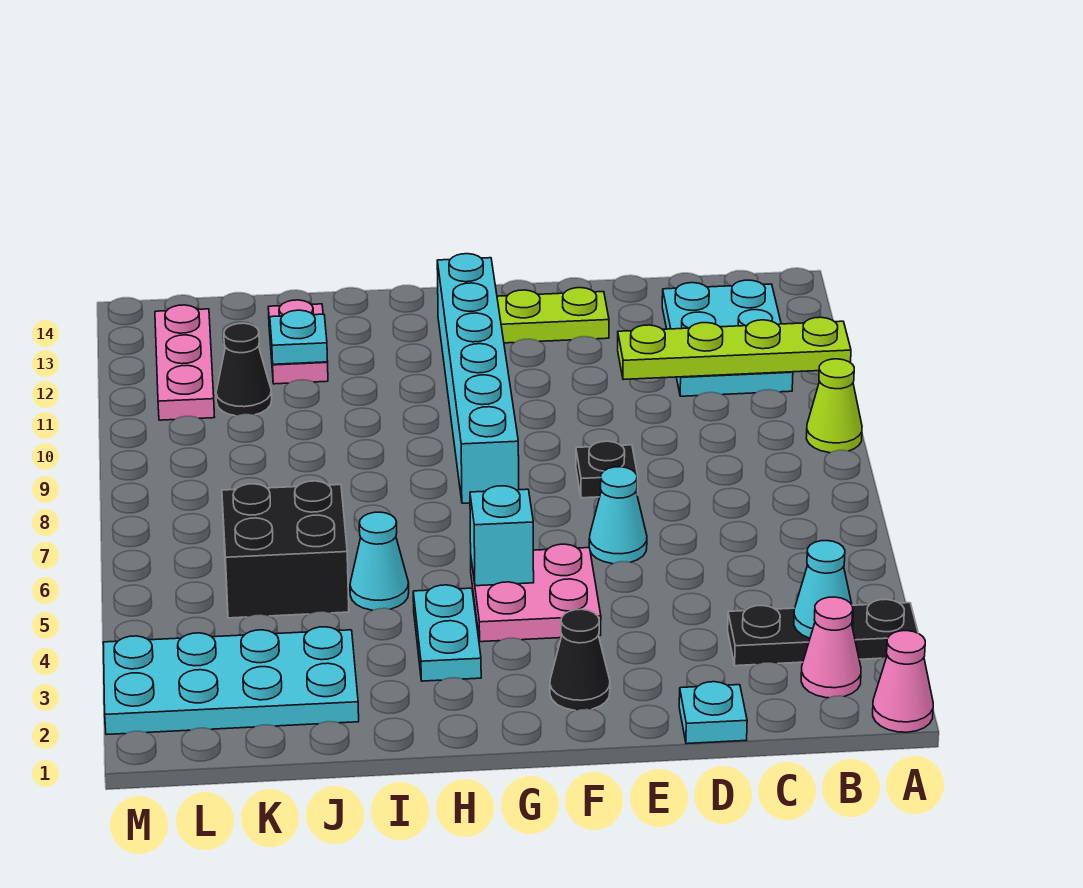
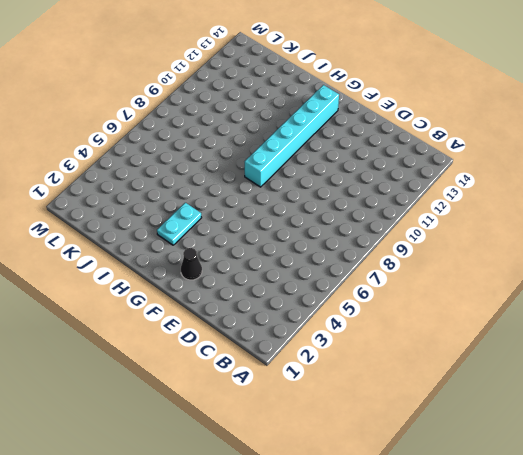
none -> pink 1x1 cone [873,631,933,732]
none -> black 1x3 plate [728,599,918,666]
none -> lime 1x1 cone [806,359,862,453]

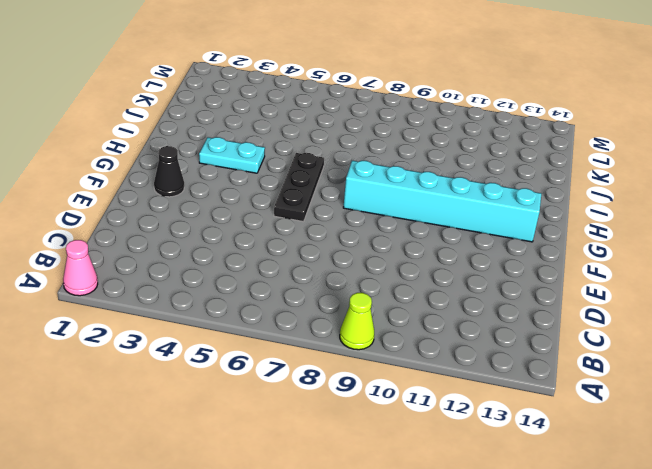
black 1x3 plate [274,153,324,222] -> black 1x3 plate moved to [728,599,918,666]
none -> pink 1x1 cone [801,597,861,698]
none -> cyan 2x3 plate [662,280,793,396]
none -> cyan 1x1 plate [679,682,747,744]

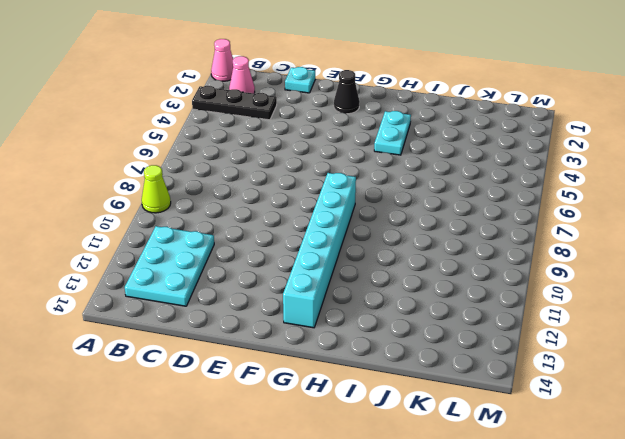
none -> cyan 1x1 cone [589,467,647,564]
none -> black 1x1 plate [576,441,638,498]
none -> lime 1x2 plate [497,288,609,343]

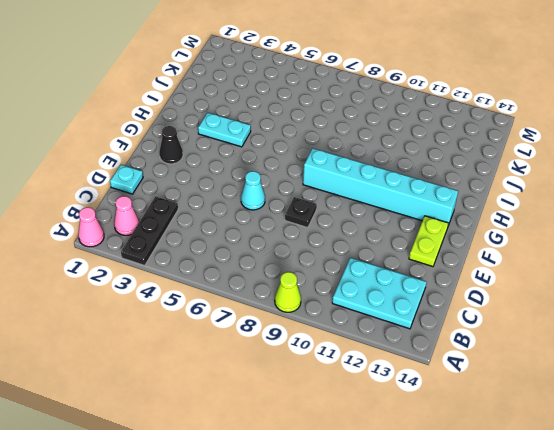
none -> pink 2x2 plate [471,544,601,642]
none -> cyan 1x1 cone [350,512,409,610]
none -> cyan 2x4 plate [103,627,359,735]

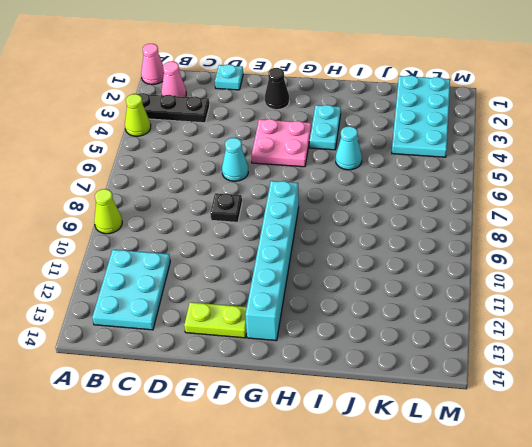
lime 1x1 cone [125,94,151,136] -> none
cyan 2x4 plate [392,75,450,157] -> cyan 2x4 plate turned to [103,627,359,735]
none -> black 2x2 brick [222,481,349,618]
none -> pink 1x2 plate [268,300,328,384]
none -> black 1x1 cone [216,323,272,416]

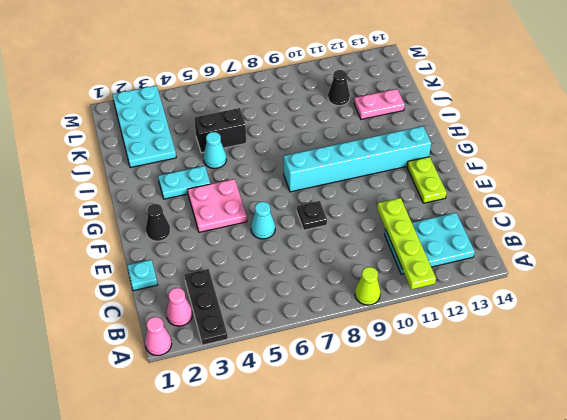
black 1x2 brick [194,108,246,153] -> black 2x2 brick [222,481,349,618]
none -> pink 1x3 plate [155,305,214,420]
none -> cyan 1x1 cone [794,541,853,638]
none -> cyan 1x1 brick [470,486,534,586]

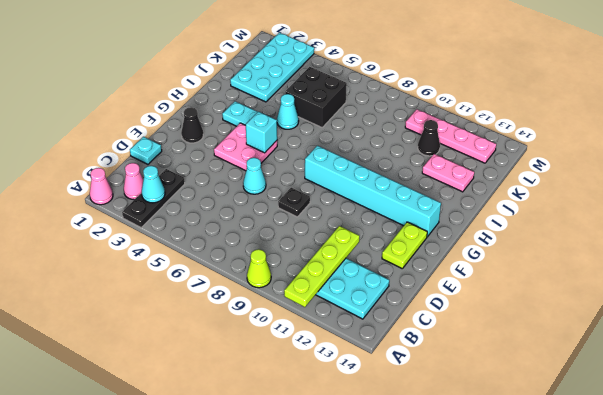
pink 1x4 plate [405,109,496,163] -> pink 1x3 plate [155,305,214,420]
none -> cyan 1x1 plate [270,310,328,364]

